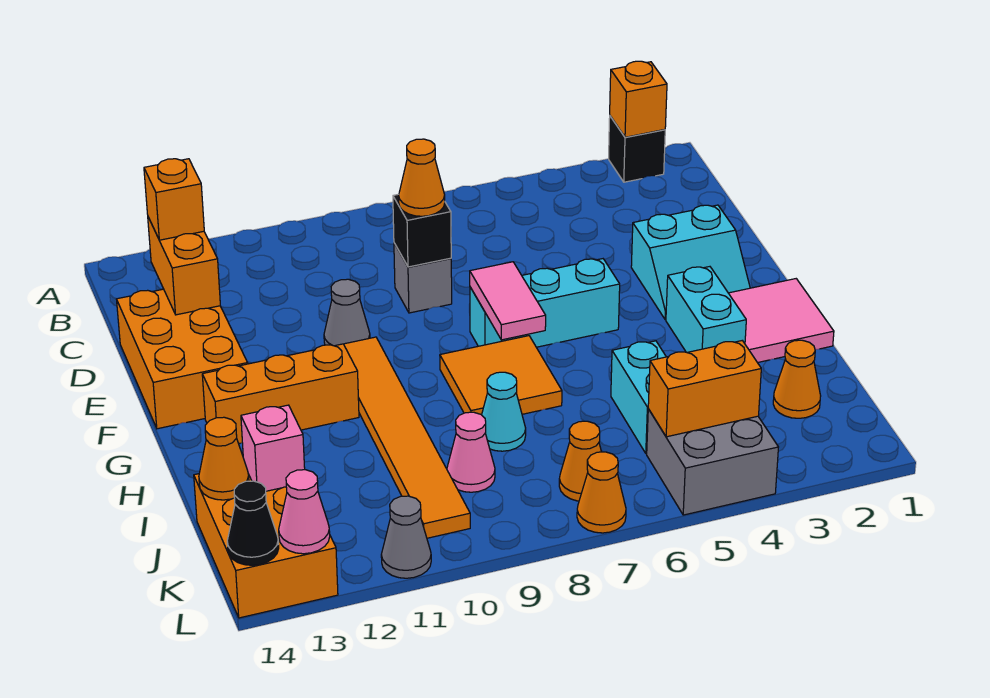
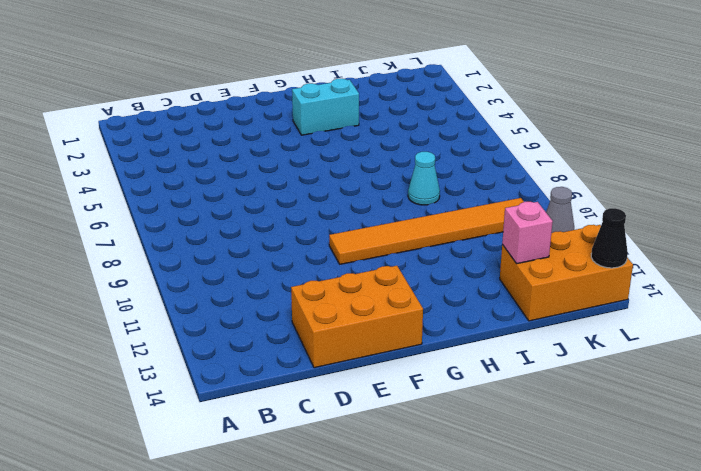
none -> black 1x1 brick [609,116,665,182]
none -> grey 1x1 brick [394,243,452,313]
none -> cyan 2x2 slope [631,205,750,320]
none -> grey 1x1 cone [324,279,370,346]

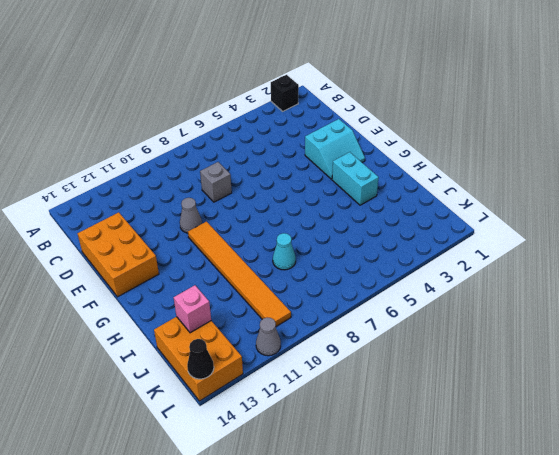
none -> cyan 1x3 brick [470,259,620,347]
none -> pink 2x2 tile [729,279,834,363]
none -> orange 2x2 tile [440,336,562,415]
none -> orange 1x3 brick [202,344,359,444]

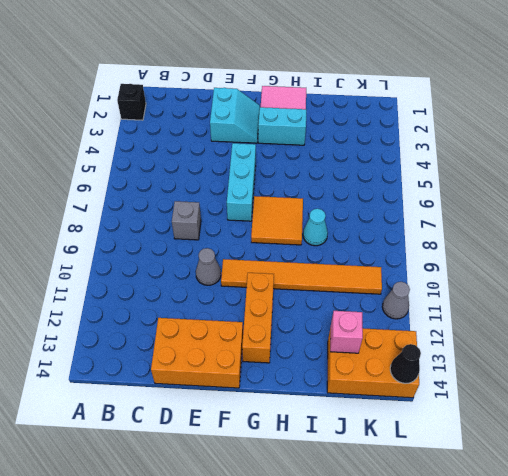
none -> cyan 1x2 brick [611,341,666,454]
none -> orange 1x1 cone [773,340,821,418]
none -> pink 1x1 cone [447,412,495,492]
none -> grey 2x2 brick [647,409,778,515]

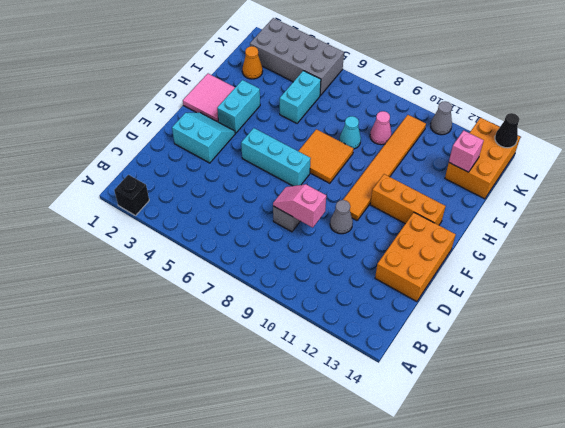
pink 1x2 slope [273,184,326,228] -> black 1x1 brick [393,194,451,267]
grey 2x4 brick [250,18,344,95] -> grey 2x2 brick [647,409,778,515]
none -> orange 1x1 cone [559,421,601,501]
none -> orange 1x1 cone [577,452,626,533]
none -> orange 1x1 brick [610,61,667,137]
none -> orange 1x2 brick [148,217,220,315]

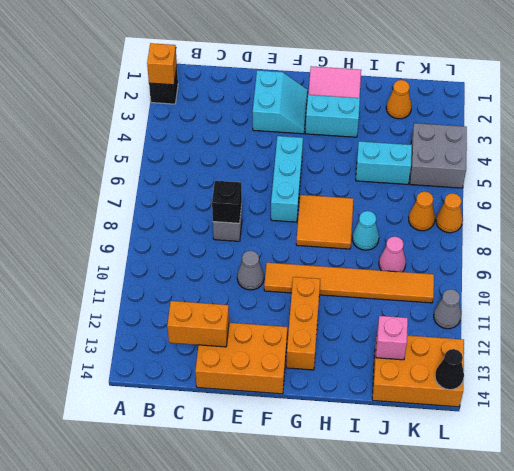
none -> pink 1x2 tile [470,262,546,340]
none -> orange 1x1 cone [199,417,249,500]
none -> orange 1x2 brick [648,341,761,437]
none -> pink 1x1 cone [279,470,330,554]

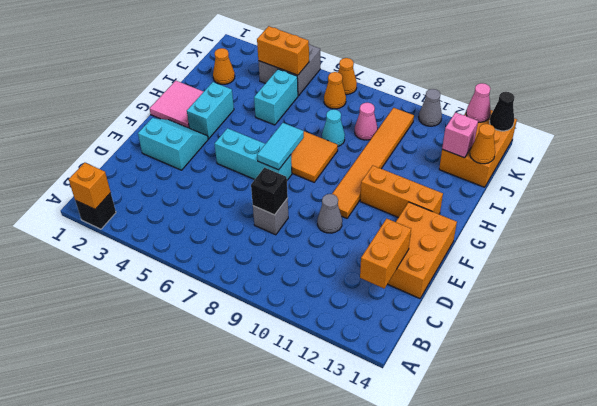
cyan 1x2 tile [257,123,304,170] -> pink 1x2 tile [470,262,546,340]
none -> orange 1x1 brick [144,159,204,240]
none -> orange 1x1 cone [399,139,445,216]

